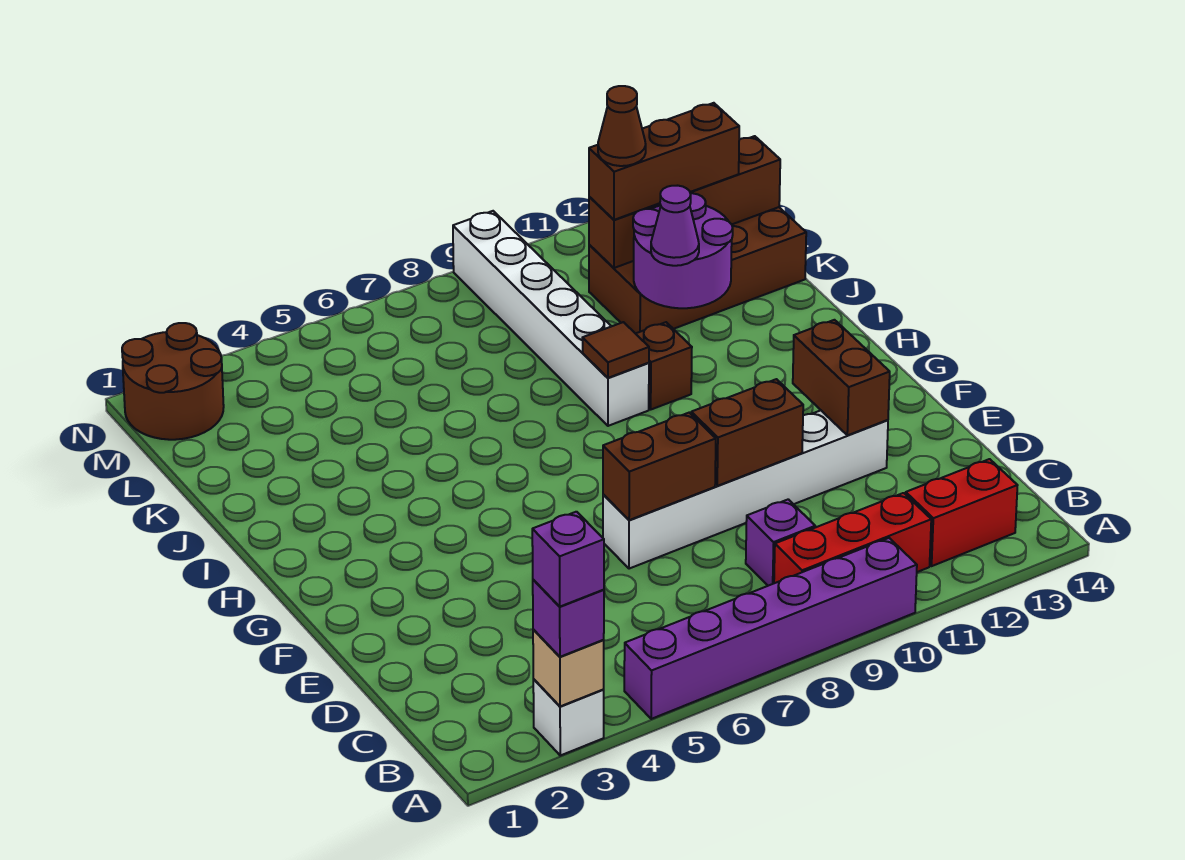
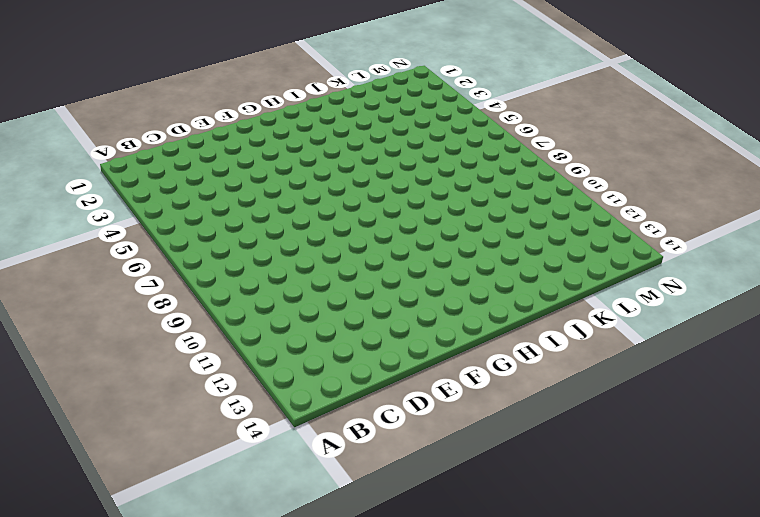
none -> white 1x1 brick [533,679,604,756]
none -> purple 1x6 brick [624,538,917,719]
none -> red 1x3 brick [774,493,931,583]

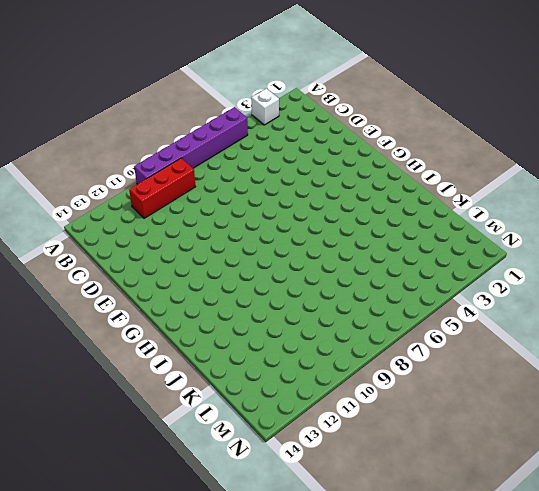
none -> red 1x2 brick [906,459,1018,566]
none -> purple 1x1 brick [746,499,815,586]
none -> white 1x6 brick [603,410,888,569]

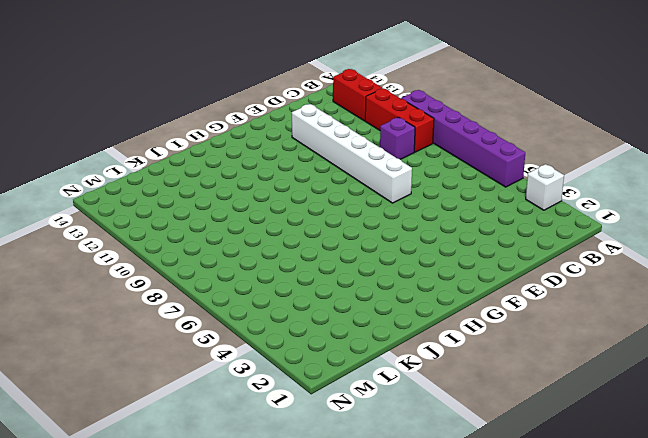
none -> white 1x6 brick [453,211,649,426]
none -> brown 1x1 brick [636,322,692,409]
none -> brown 2x4 brick [589,207,806,334]

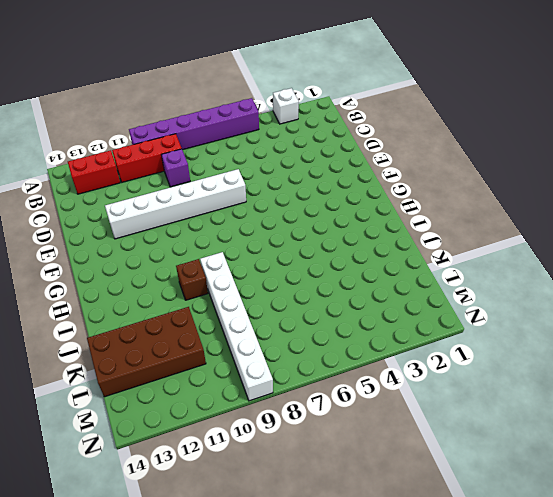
none -> brown 2x2 round brick [122,323,224,440]
none -> tan 1x1 brick [533,629,604,706]
none -> brown 1x2 brick [603,413,716,520]

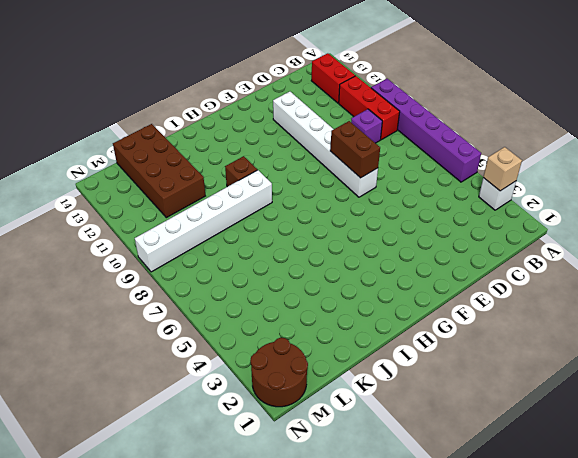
none -> brown 1x2 brick [691,379,803,486]
none -> brown 1x2 brick [793,320,890,435]
none -> brown 1x1 tile [582,322,649,378]

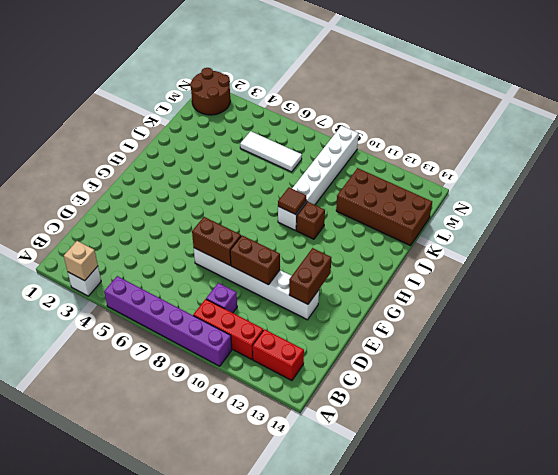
white 1x3 tile [240,131,302,172] -> none
none -> purple 2x2 round brick [633,193,733,308]
none -> brown 1x4 brick [589,136,780,268]
none -> purple 1x1 brick [533,580,604,657]

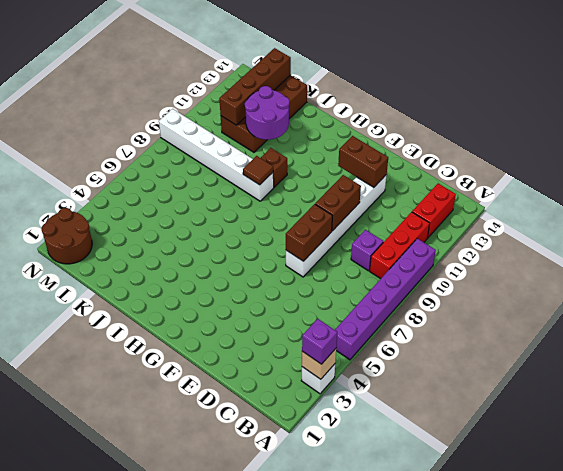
none -> purple 1x1 cone [651,186,699,266]
none -> brown 1x3 brick [589,103,739,220]
none -> purple 1x1 brick [532,512,604,607]

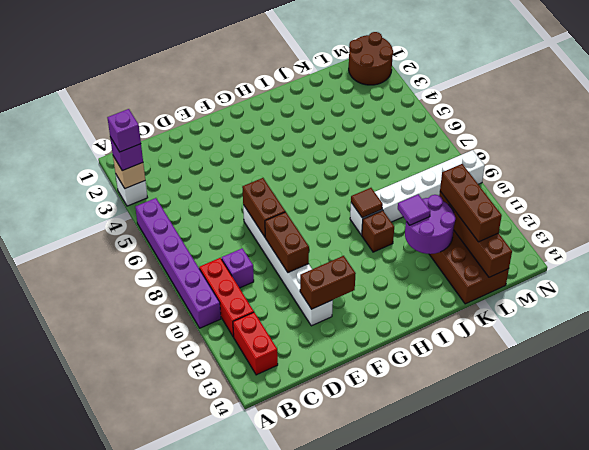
purple 1x1 tile [398,194,430,225] -> purple 1x1 cone [651,186,699,266]
none -> brown 1x1 cone [598,86,646,166]

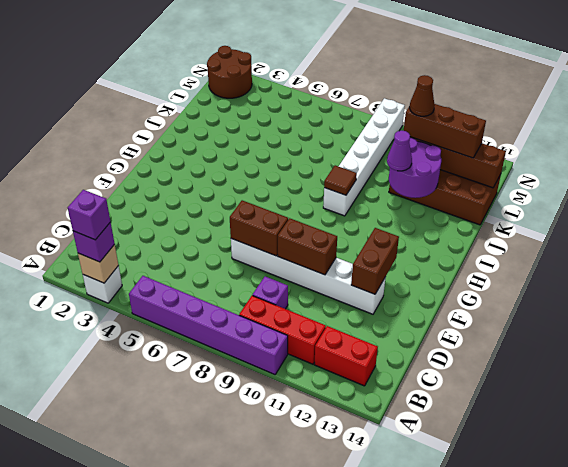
none -> brown 1x1 brick [636,322,692,409]

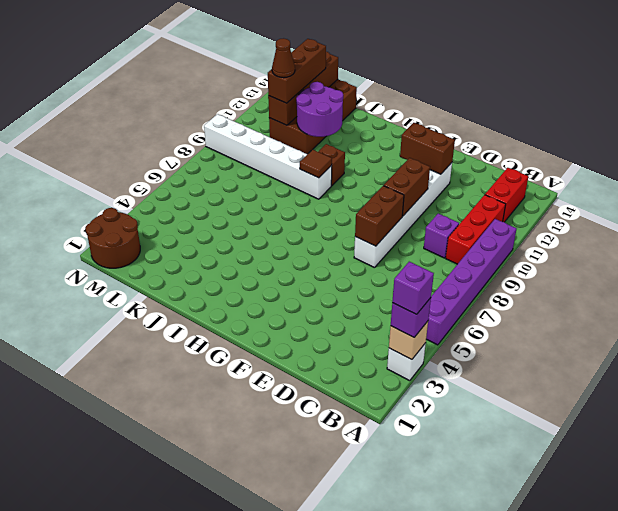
none -> purple 1x1 cone [651,186,699,266]

